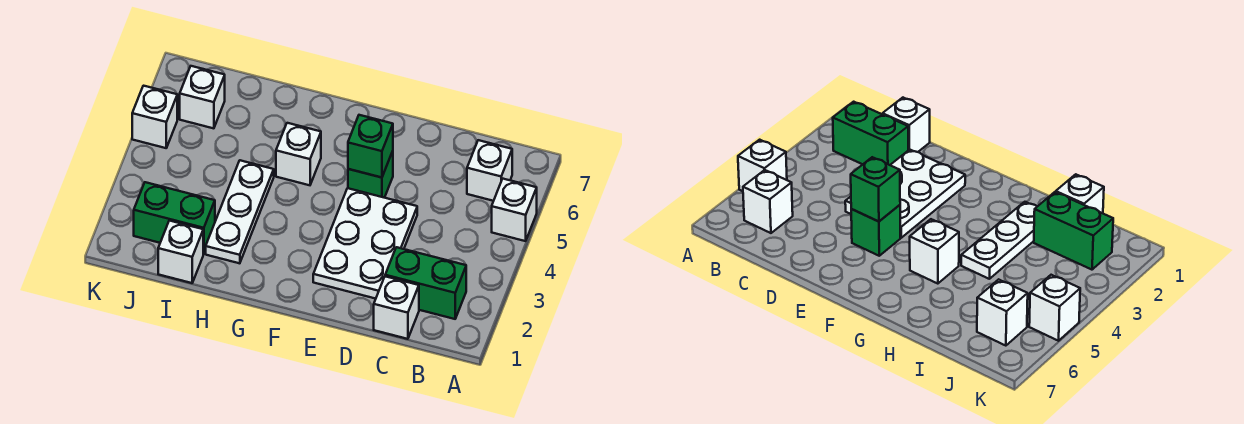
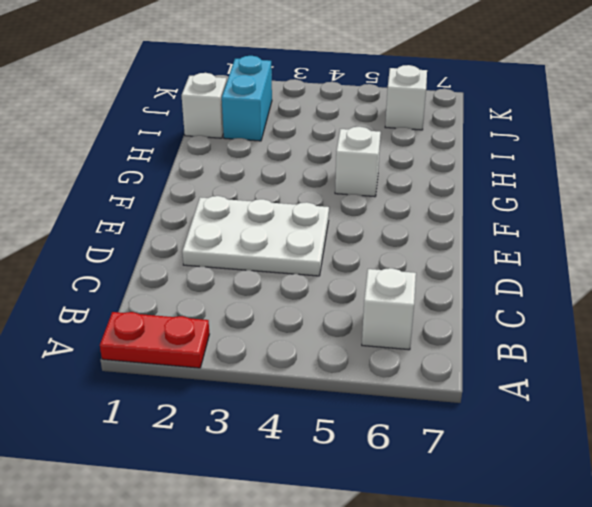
red 1x2 plate [100,312,209,368] -> none
cyan 1x2 brick [222,56,272,141] -> green 1x2 brick [134,182,215,254]
none -> white 1x1 brick [492,179,537,241]
none -> green 1x2 brick [385,247,466,319]
none -> white 1x1 brick [374,276,419,339]

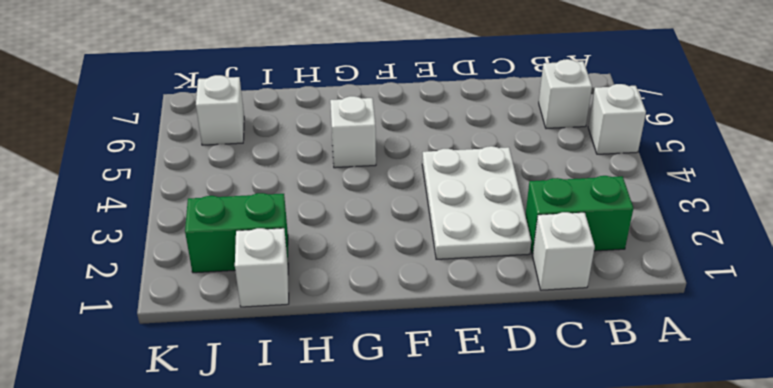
none -> green 1x1 brick [348,151,393,198]
none -> white 1x3 plate [206,160,274,263]
none -> white 1x1 brick [132,86,177,148]

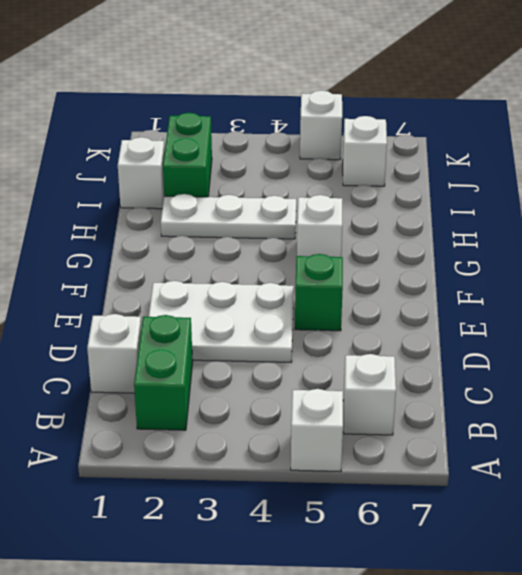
none -> green 1x1 brick [348,115,393,178]

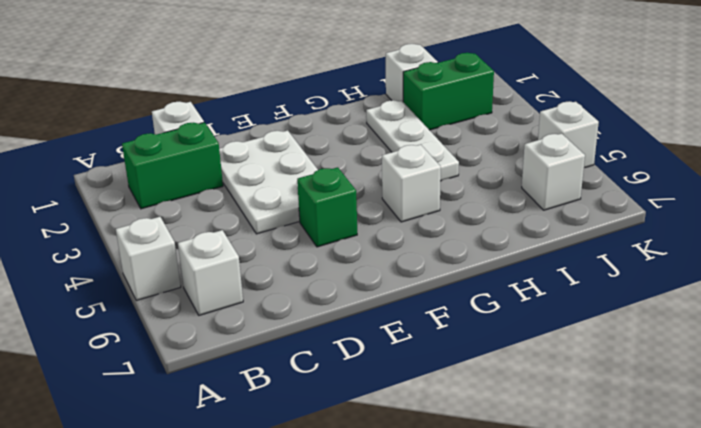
none -> green 1x1 brick [348,115,393,178]

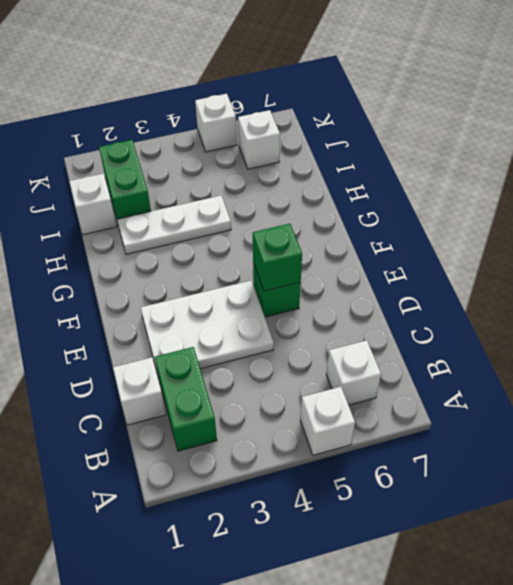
none -> white 1x1 brick [276,123,321,185]

